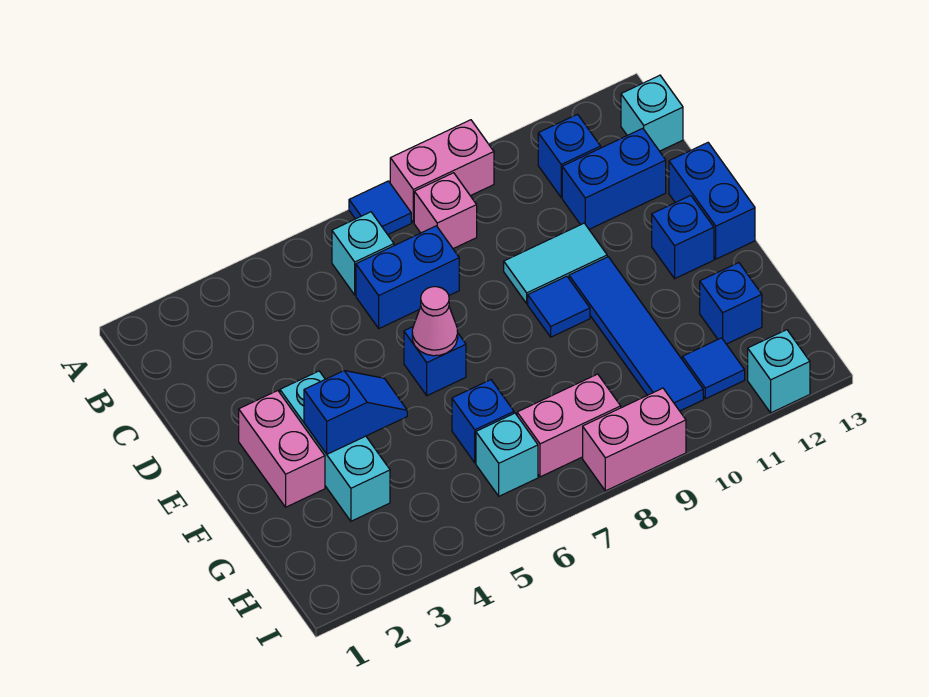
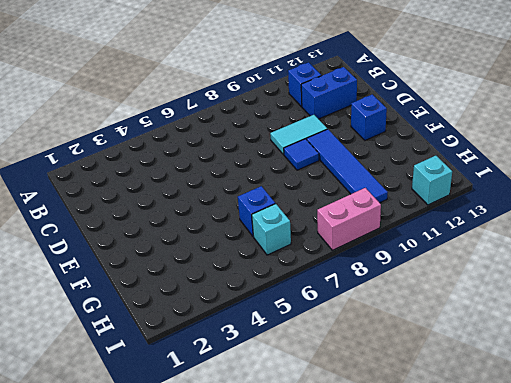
none -> blue 1x1 tile [349,181,411,235]
none -> pink 1x2 brick [390,120,494,222]
none -> cyan 1x1 brick [332,212,394,295]

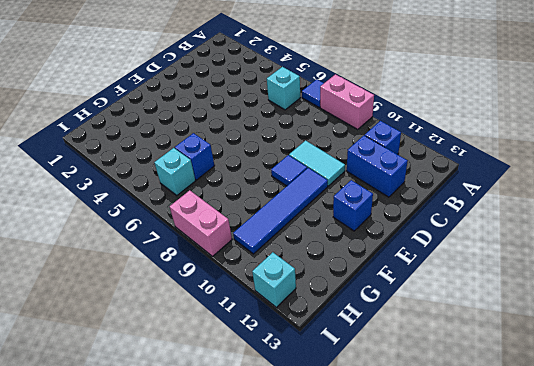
none -> pink 1x1 brick [414,173,477,249]
none -> cyan 1x1 brick [621,75,683,151]
none -> blue 1x2 brick [356,226,459,328]

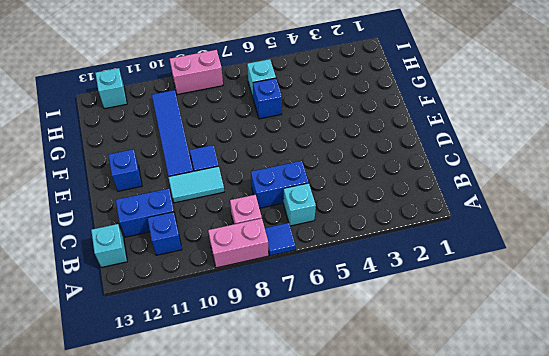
none -> blue 1x2 brick [669,143,755,259]
none -> pink 1x2 brick [239,391,325,507]
none -> cyan 1x3 brick [280,371,390,521]

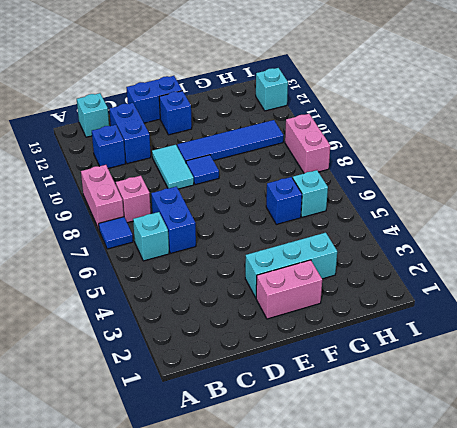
none -> blue 1x1 brick [404,327,466,396]
none -> blue 1x1 brick [700,263,762,344]
none -> pink 1x2 brick [517,374,621,477]

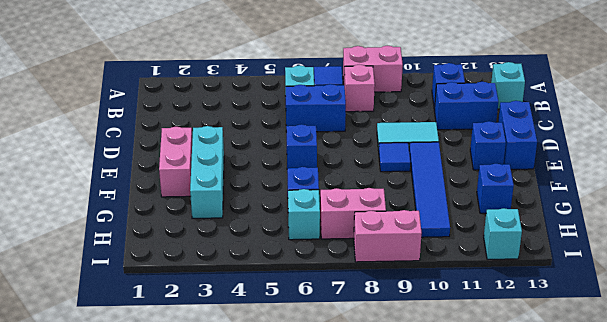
none -> blue 1x1 tile [682,338,745,399]
none -> pink 1x1 cone [412,287,458,356]
none -> blue 1x2 slope [304,371,407,454]

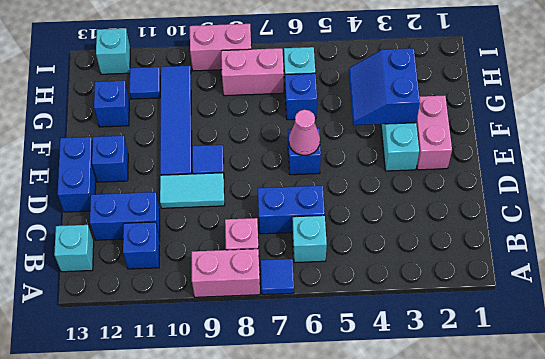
blue 2x2 slope [349,48,420,125] -> blue 1x2 slope [304,371,407,454]

